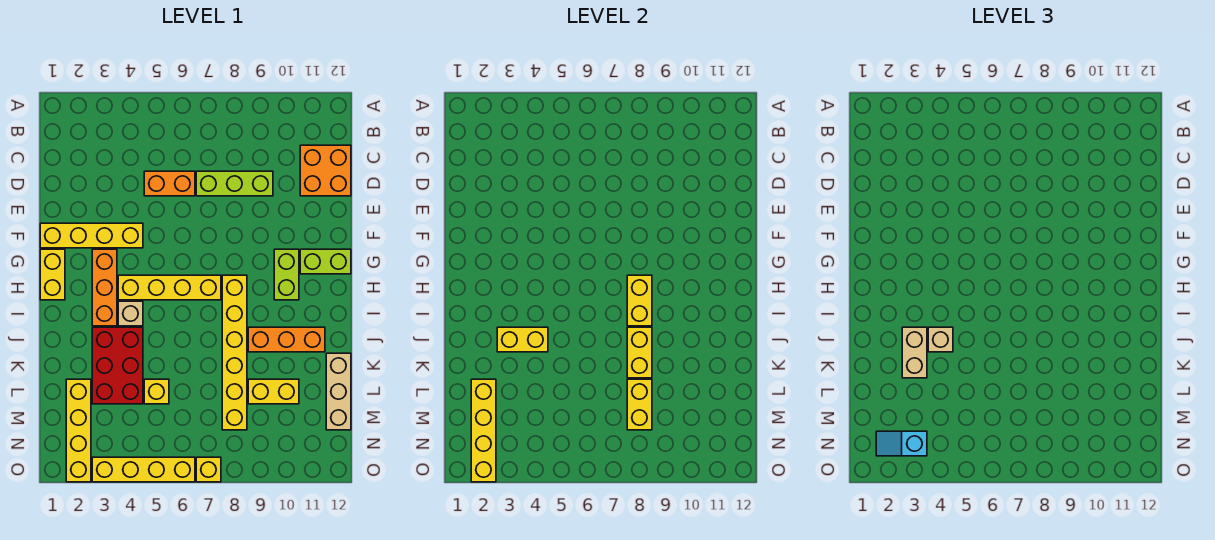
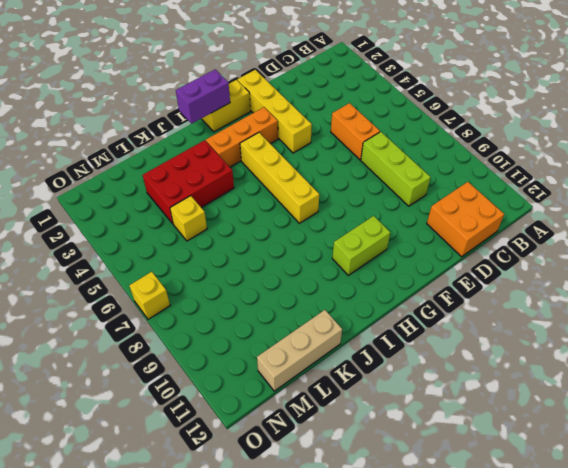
purple 1x2 brick [176,69,230,124] -> none
none -> lime 1x2 brick [300,249,351,274]
none -> yellow 1x6 brick [222,275,247,430]
none -> tan 1x1 brick [118,301,143,326]

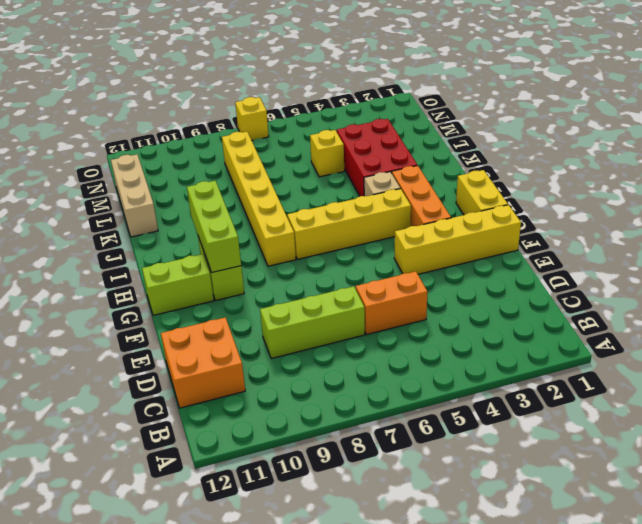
lime 1x3 brick [187,181,241,273] -> none
none -> orange 1x3 brick [248,327,325,352]
none -> yellow 1x4 brick [66,379,91,482]
none -> yellow 1x2 brick [248,379,299,404]

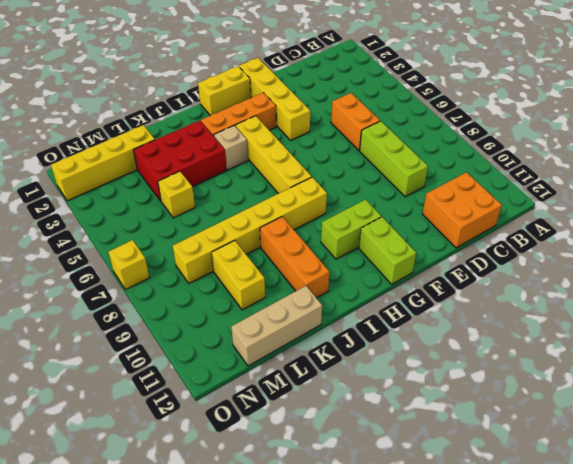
none -> yellow 1x4 brick [92,457,195,482]
none -> yellow 1x2 brick [627,275,652,326]
none -> yellow 1x2 brick [497,327,548,352]

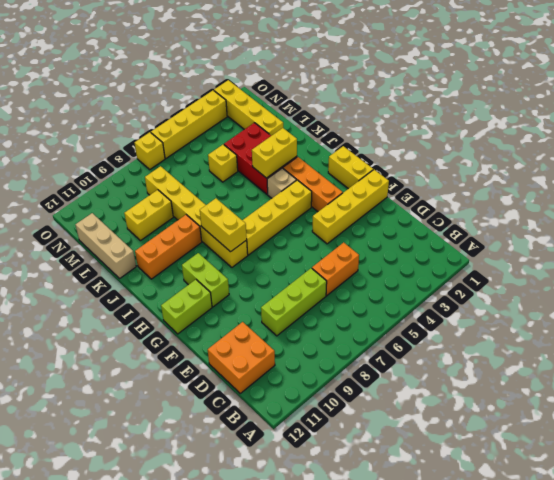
none -> yellow 1x2 brick [627,327,652,378]
none -> yellow 1x4 brick [471,379,496,482]
none -> yellow 1x2 brick [627,379,652,430]

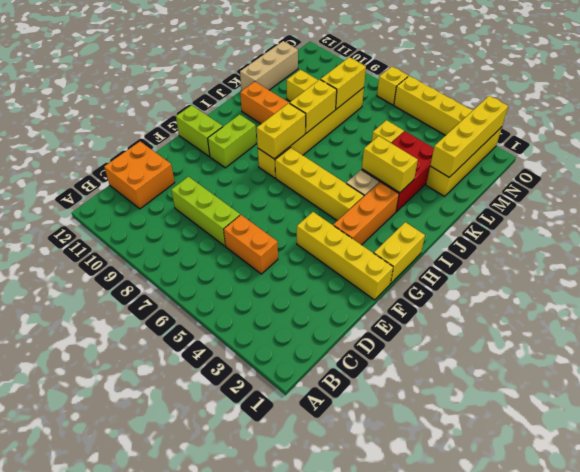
none -> tan 1x2 brick [902,327,927,378]
none -> tan 1x1 brick [928,327,953,352]
none -> cyan 1x2 slope [876,431,927,456]

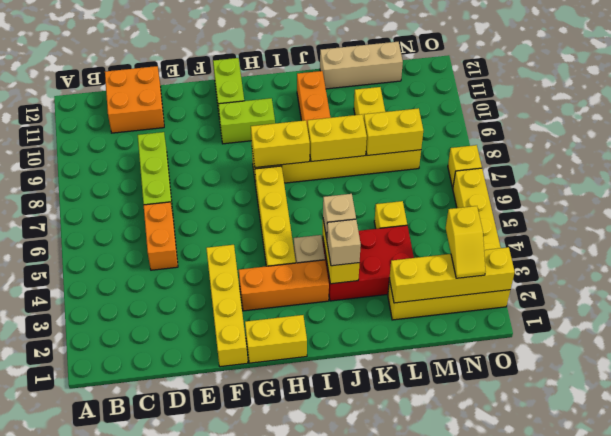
tan 1x1 brick [327,219,361,266] -> tan 1x2 brick [902,327,927,378]
yellow 1x2 slope [446,206,485,278] -> cyan 1x2 slope [876,431,927,456]

